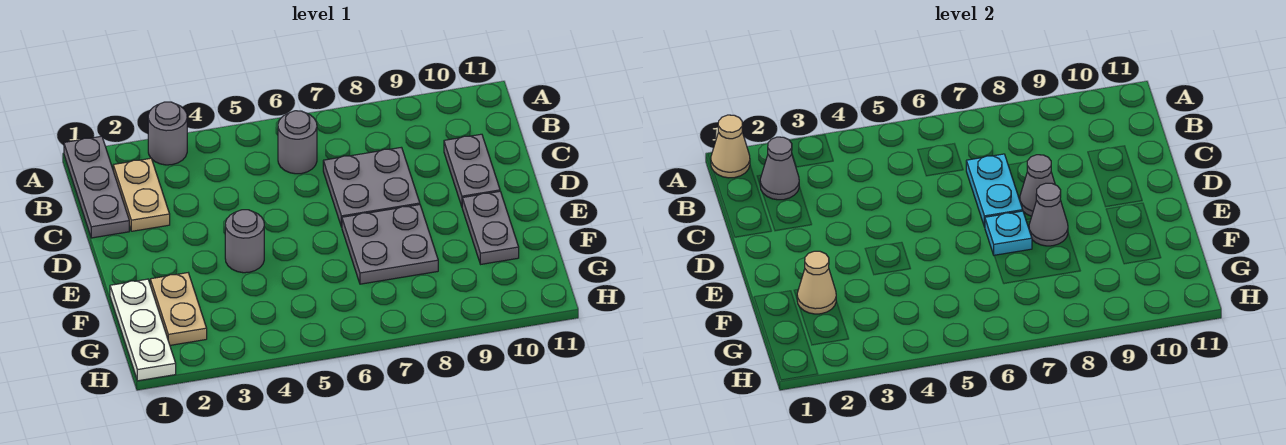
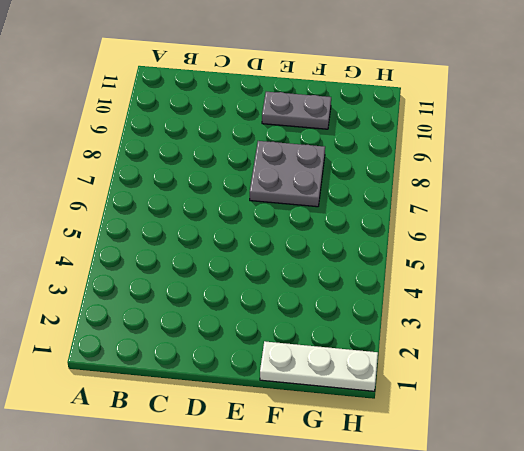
none -> grey 1x3 plate [64,136,129,238]
none -> grey 1x1 round brick [148,102,187,165]
none -> tan 1x2 plate [113,158,170,231]

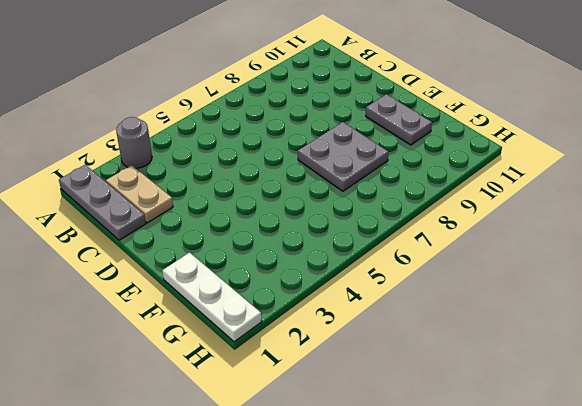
none -> grey 1x1 round brick [278,111,317,174]
none -> grey 2x2 plate [323,147,420,227]
none -> grey 1x2 plate [444,134,500,206]

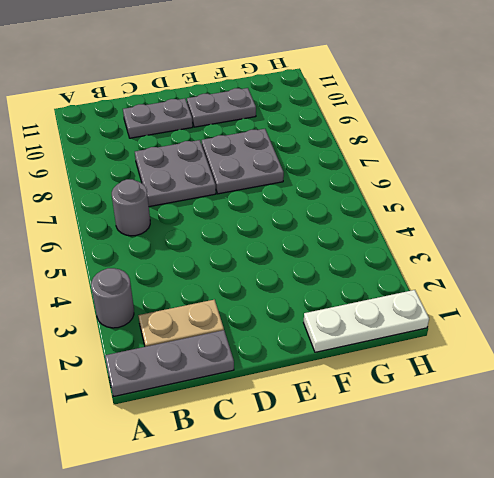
none -> grey 1x1 round brick [225,210,264,273]
none -> tan 1x2 plate [150,273,207,345]
none -> tan 1x1 cone [711,115,750,178]

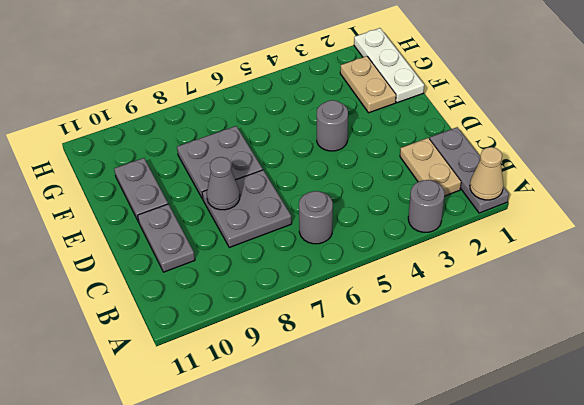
none -> grey 1x1 cone [760,137,799,200]
none -> cyan 1x2 plate [966,154,1023,227]
none -> cyan 1x1 plate [985,211,1032,255]

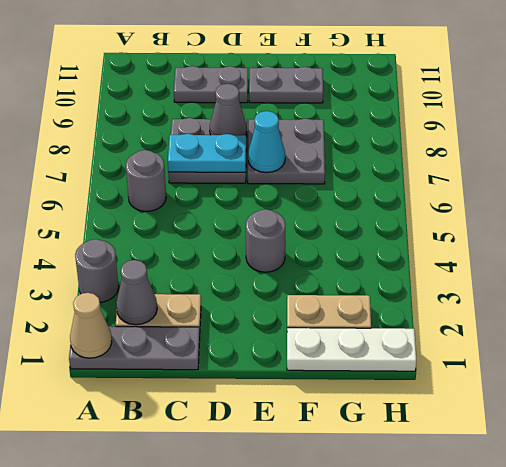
cyan 1x1 cone [248,111,285,173] -> cyan 1x1 plate [985,211,1032,255]
none -> grey 1x1 cone [1029,183,1068,246]
none -> tan 1x1 cone [797,251,836,314]

